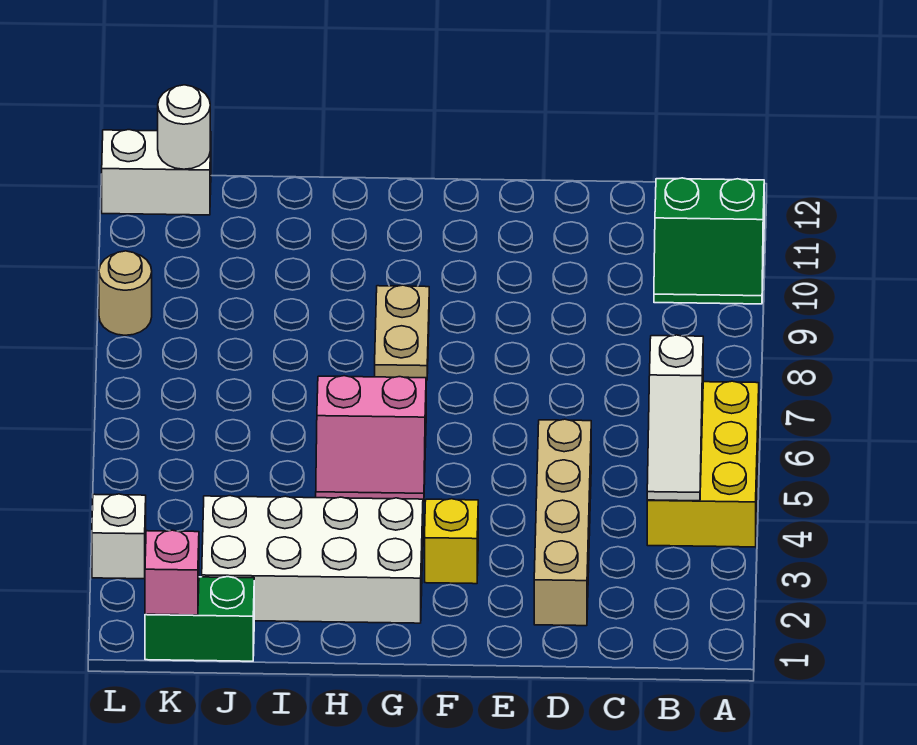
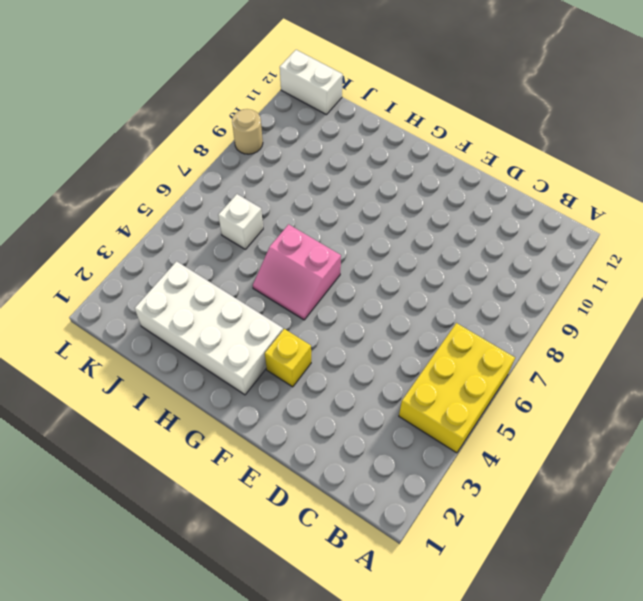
white 1x1 brick [218,194,263,249] -> white 1x1 brick moved to [92,494,146,579]
none -> green 2x2 slope [654,178,764,304]
none -> tan 1x4 brick [534,419,591,626]
none -> tan 1x2 plate [375,285,429,380]

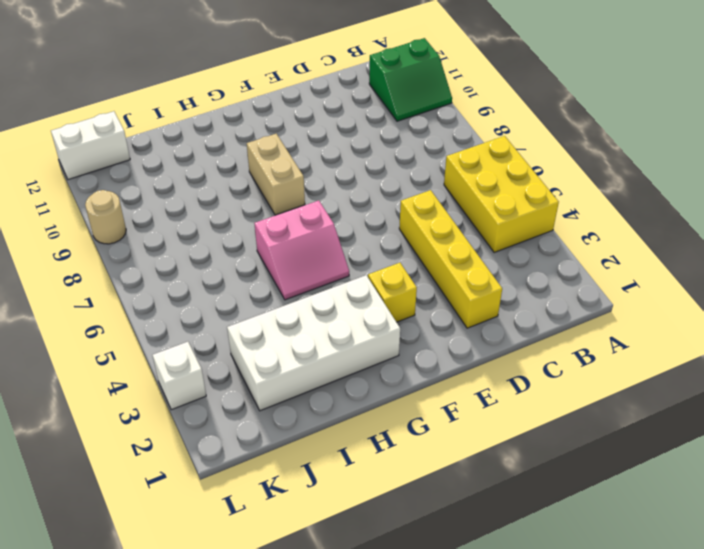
yellow 1x4 brick [399,190,502,328] -> tan 1x4 brick [534,419,591,626]
tan 1x2 brick [247,134,305,215] -> tan 1x2 plate [375,285,429,380]
none -> green 1x2 brick [145,577,254,661]
none -> white 1x3 slope [647,335,703,501]
none -> pink 1x1 brick [145,530,199,615]

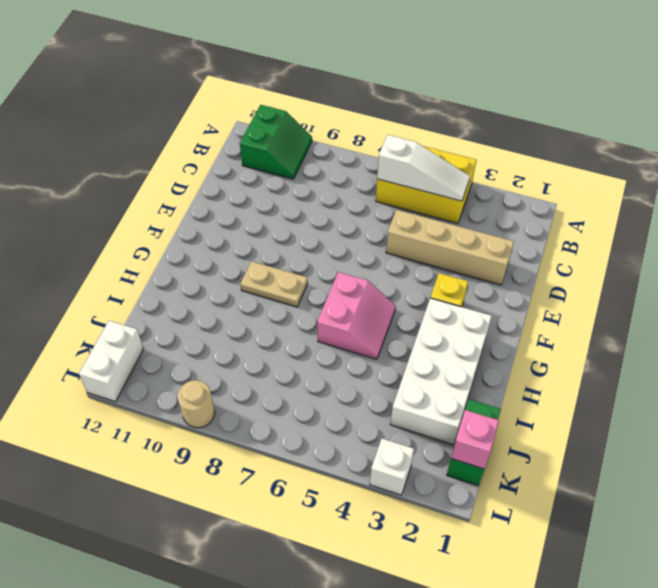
none -> white 1x1 round brick [158,85,210,169]

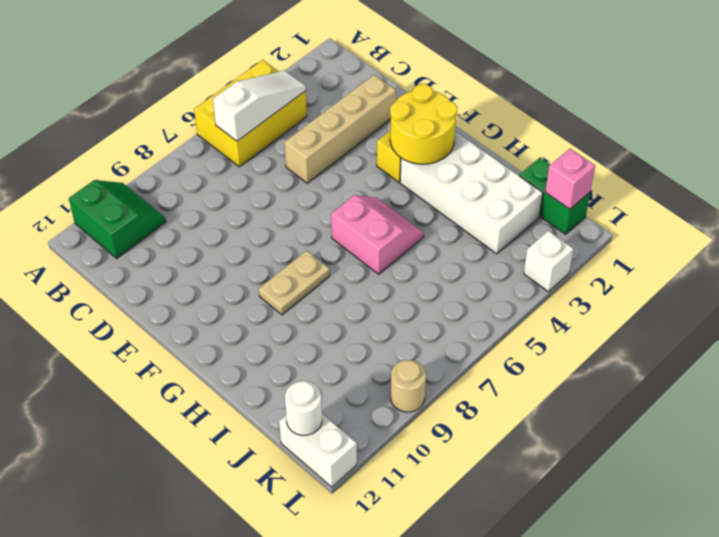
yellow 2x2 round brick [390,84,457,164] -> none

